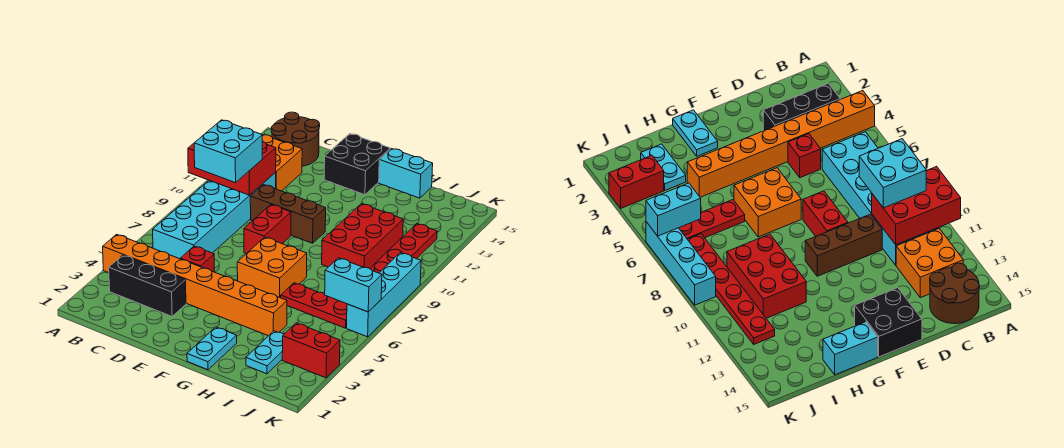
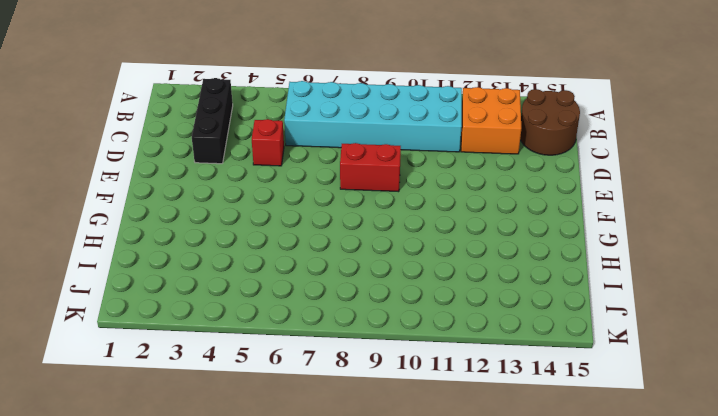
none -> orange 1x8 brick [103,234,287,336]
none -> brown 1x3 brick [250,185,326,243]
none -> black 2x2 brick [324,134,390,195]

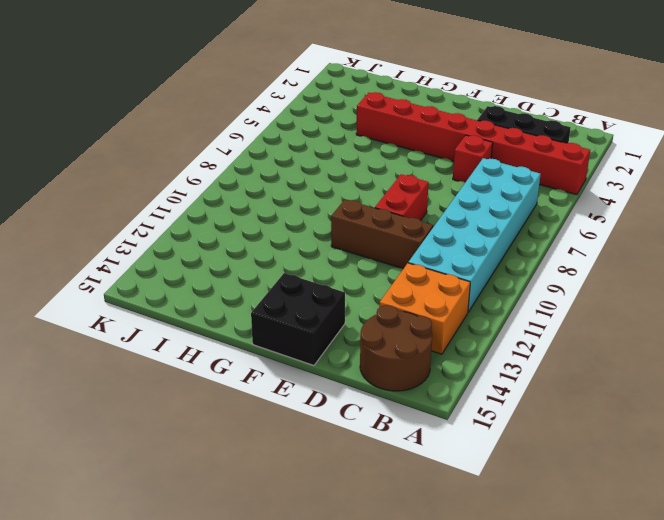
red 1x8 brick [356,92,590,195] -> orange 1x8 brick [103,234,287,336]
none -> orange 2x2 brick [237,237,307,298]
none -> cyan 1x2 plate [187,327,237,370]
none -> cyan 1x2 brick [379,149,433,198]

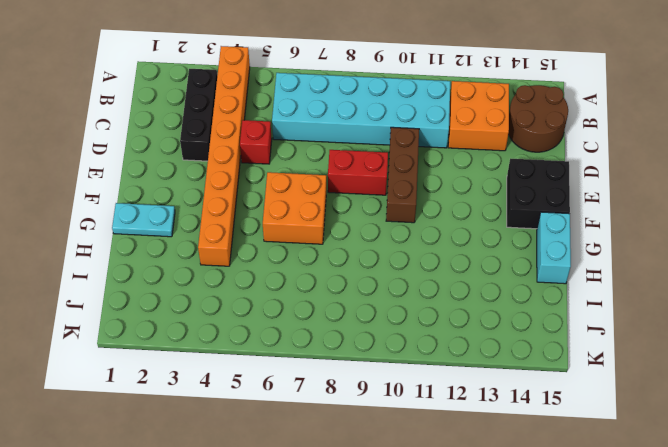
none -> red 1x3 plate [281,283,347,328]
none -> red 2x3 brick [322,204,403,269]
none -> cyan 1x2 plate [246,331,284,374]

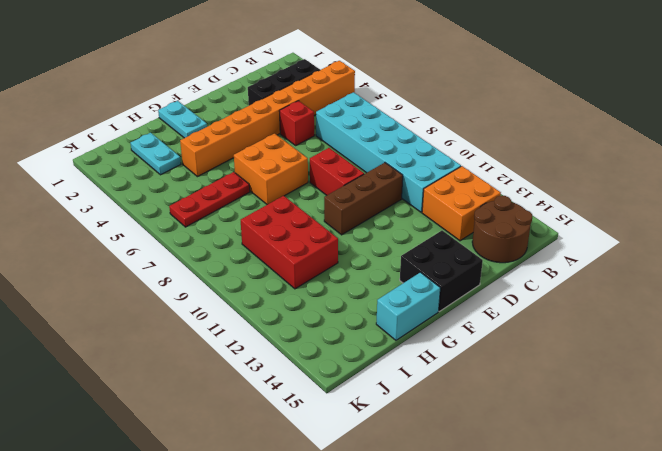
none -> red 1x2 brick [282,323,340,378]
none -> red 1x6 plate [370,224,437,273]
none -> cyan 1x4 brick [347,253,421,337]

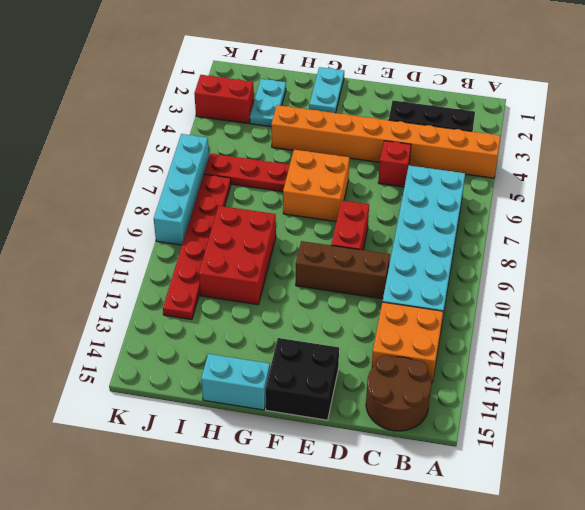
none -> red 2x3 brick [188,142,276,195]
none -> cyan 1x2 brick [325,258,382,312]
none -> cyan 2x2 brick [194,120,262,183]

